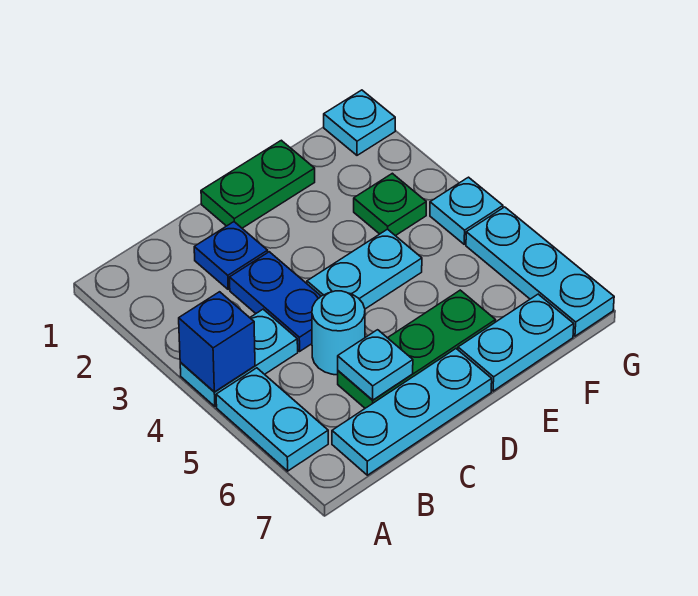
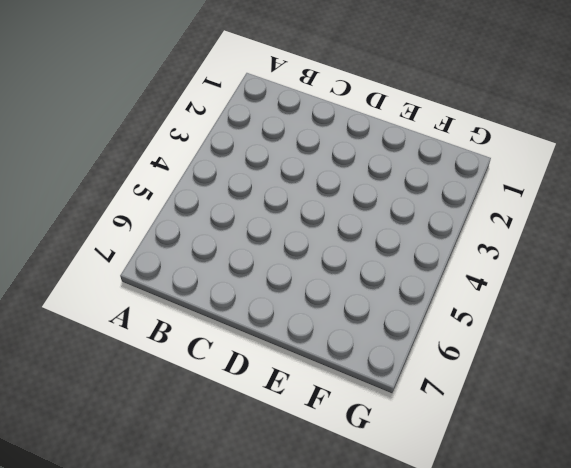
none -> cyan 1x2 plate [180,309,298,406]
none -> cyan 1x2 plate [216,368,328,471]
none -> cyan 1x3 plate [332,349,492,475]

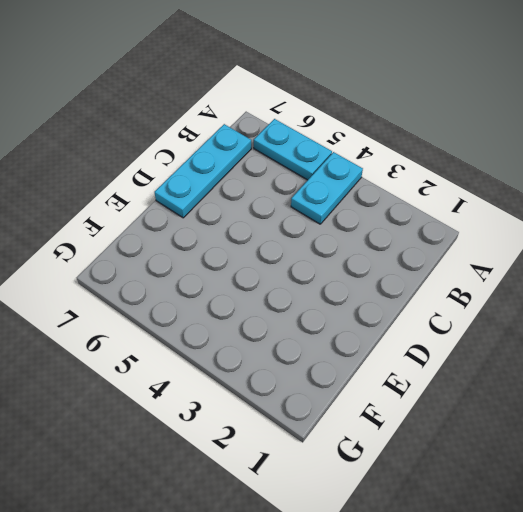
none -> blue 1x1 plate [194,222,268,289]
none -> blue 1x2 plate [230,252,321,351]
none -> cyan 1x1 round brick [312,291,365,375]

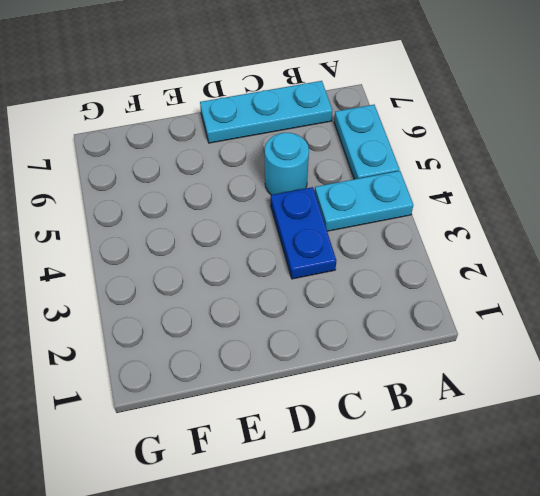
none -> blue 1x1 plate [194,222,268,289]
none -> green 1x3 plate [338,290,495,408]
none -> green 1x2 plate [201,140,315,228]

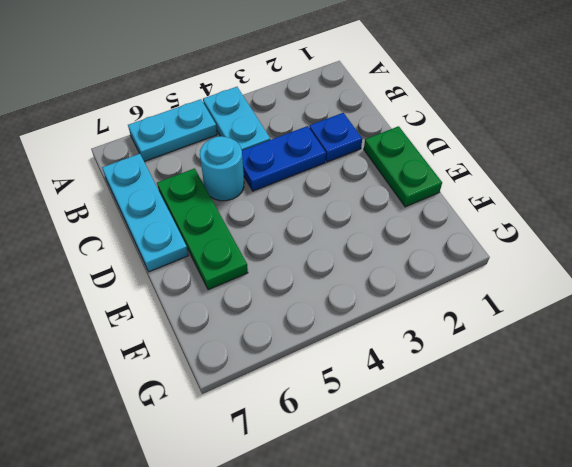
none -> cyan 1x2 plate [307,229,422,309]
none -> cyan 1x2 plate [458,294,574,391]
none -> green 1x1 plate [354,173,426,236]

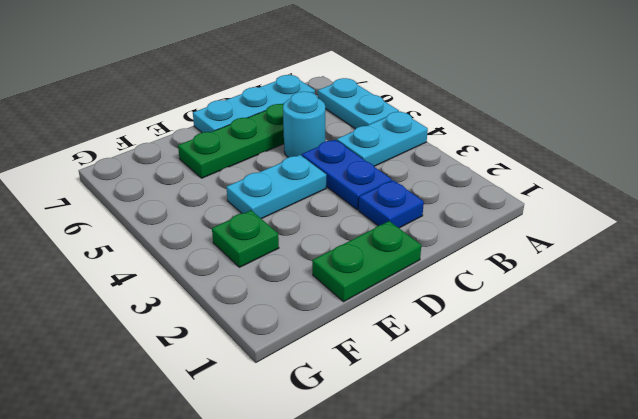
none -> cyan 1x2 plate [458,294,574,391]
none -> cyan 1x1 plate [324,90,395,155]
none -> cyan 1x1 plate [430,177,503,244]

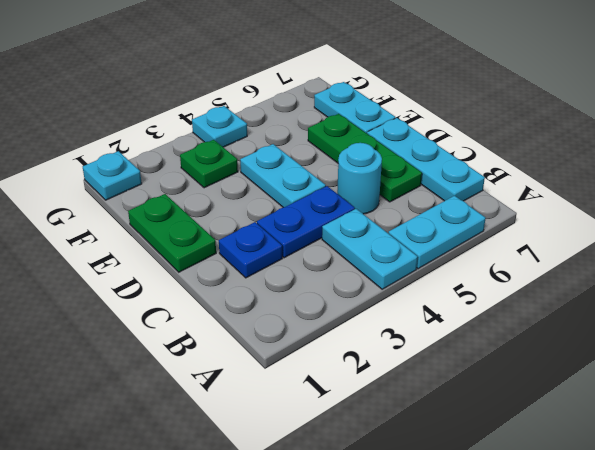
none -> cyan 1x3 plate [466,207,614,336]
none -> blue 1x1 brick [179,292,255,392]
none -> cyan 1x1 plate [338,330,413,400]

